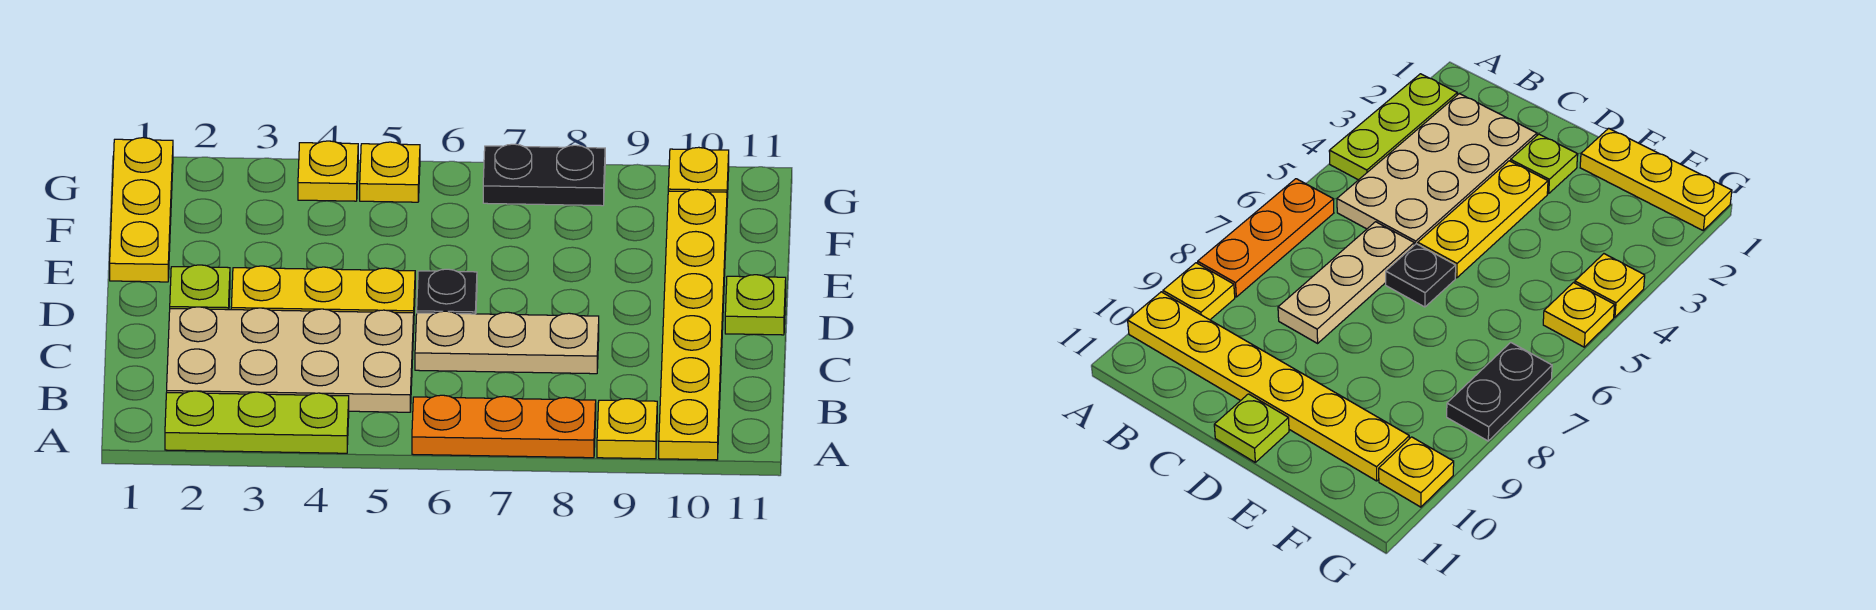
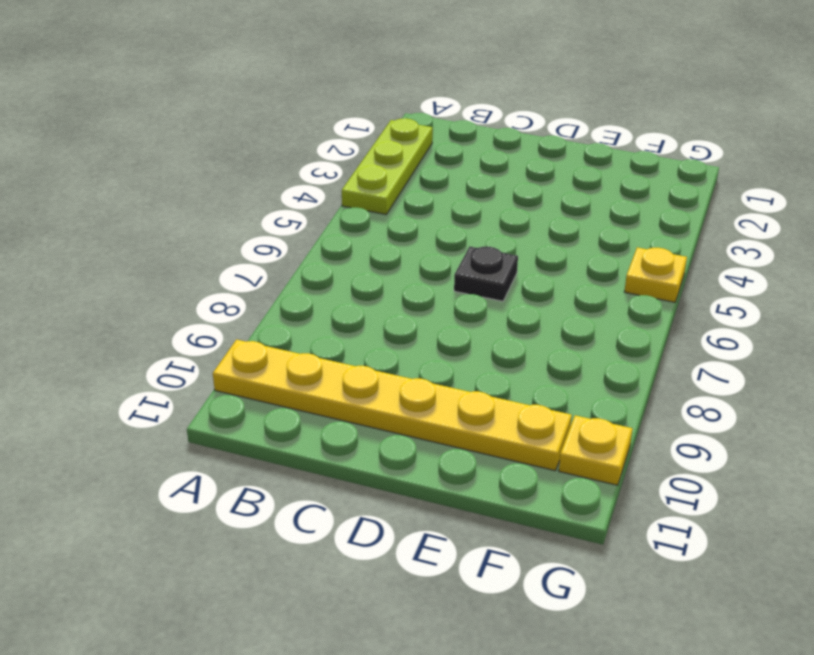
none -> orange 1x3 plate [412,395,596,458]
none -> yellow 1x1 plate [597,399,657,459]
none -> tan 2x4 plate [167,307,414,412]

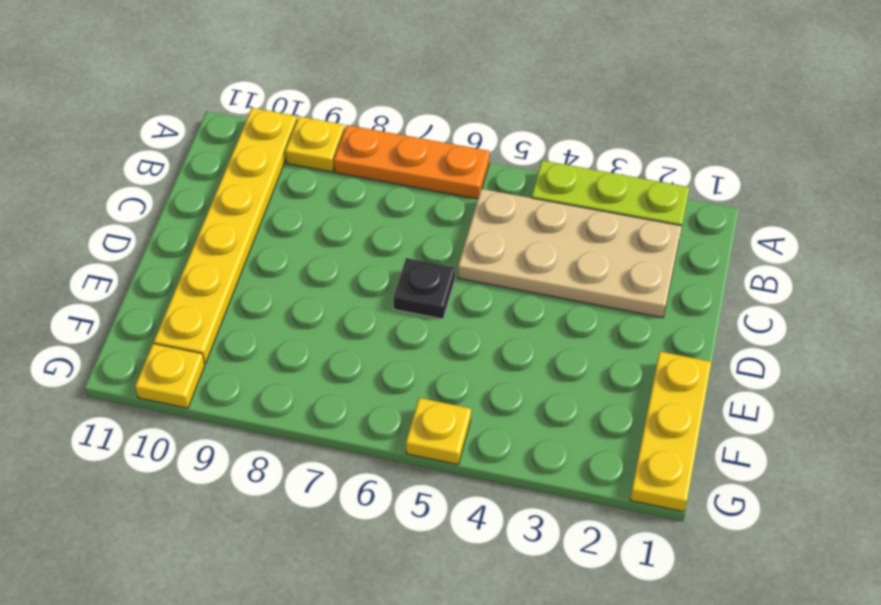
none -> tan 1x3 plate [415,311,599,374]
none -> lime 1x1 plate [170,265,230,310]
none -> yellow 1x3 plate [231,266,415,313]

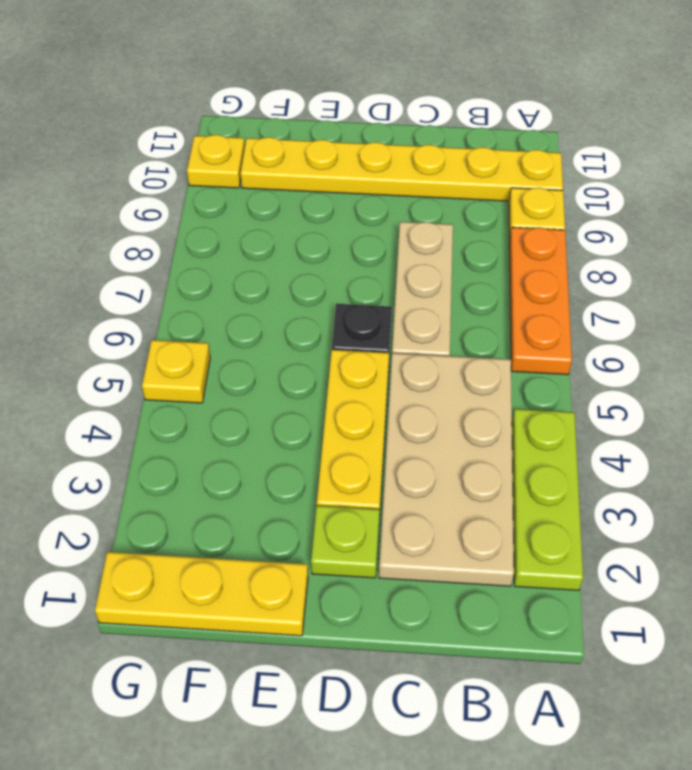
none -> lime 1x1 plate [725,275,786,335]
none -> yellow 1x1 plate [298,141,358,201]
none -> black 1x2 plate [483,144,605,206]

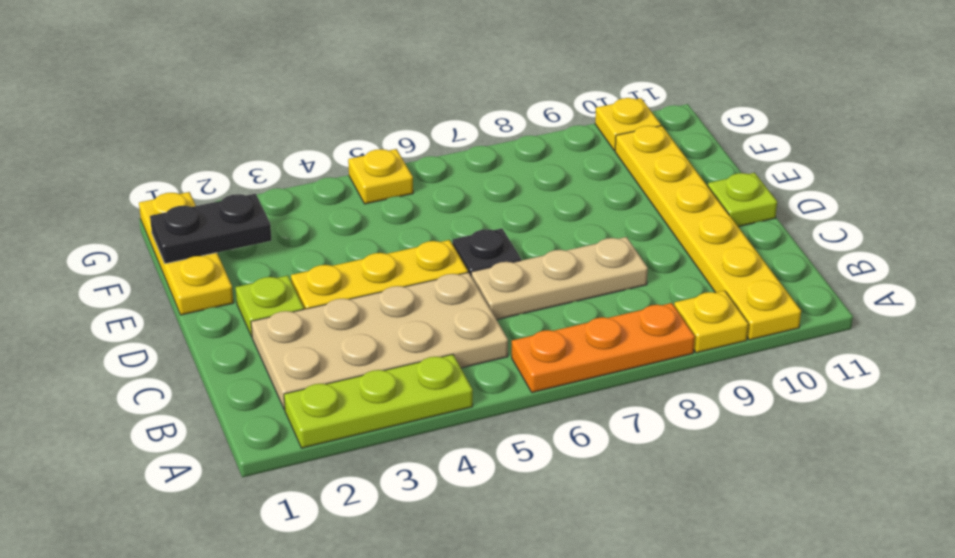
black 1x2 plate [150,194,271,264] -> black 1x2 plate moved to [483,144,605,206]
none -> yellow 1x1 plate [298,141,358,201]

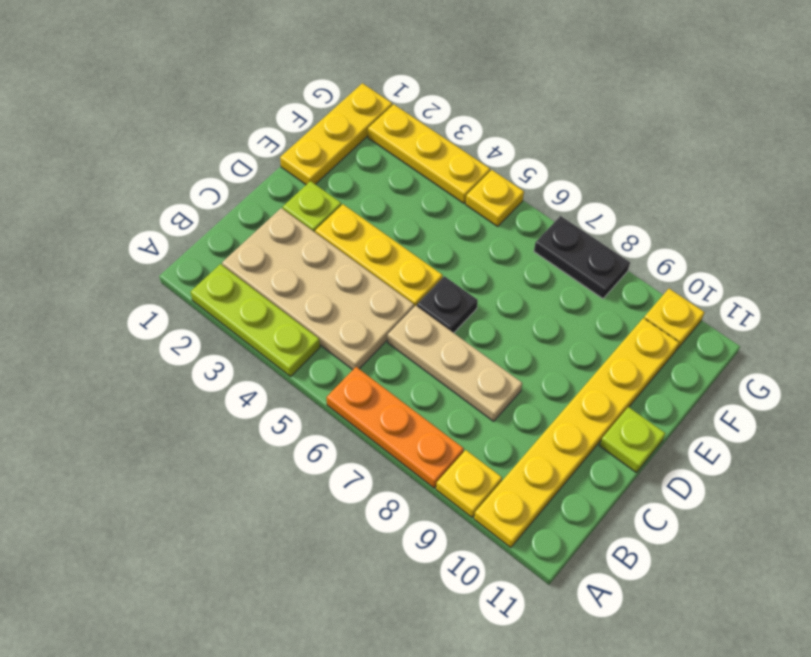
yellow 1x3 plate [368,104,490,203] -> yellow 1x1 plate [298,141,358,201]

